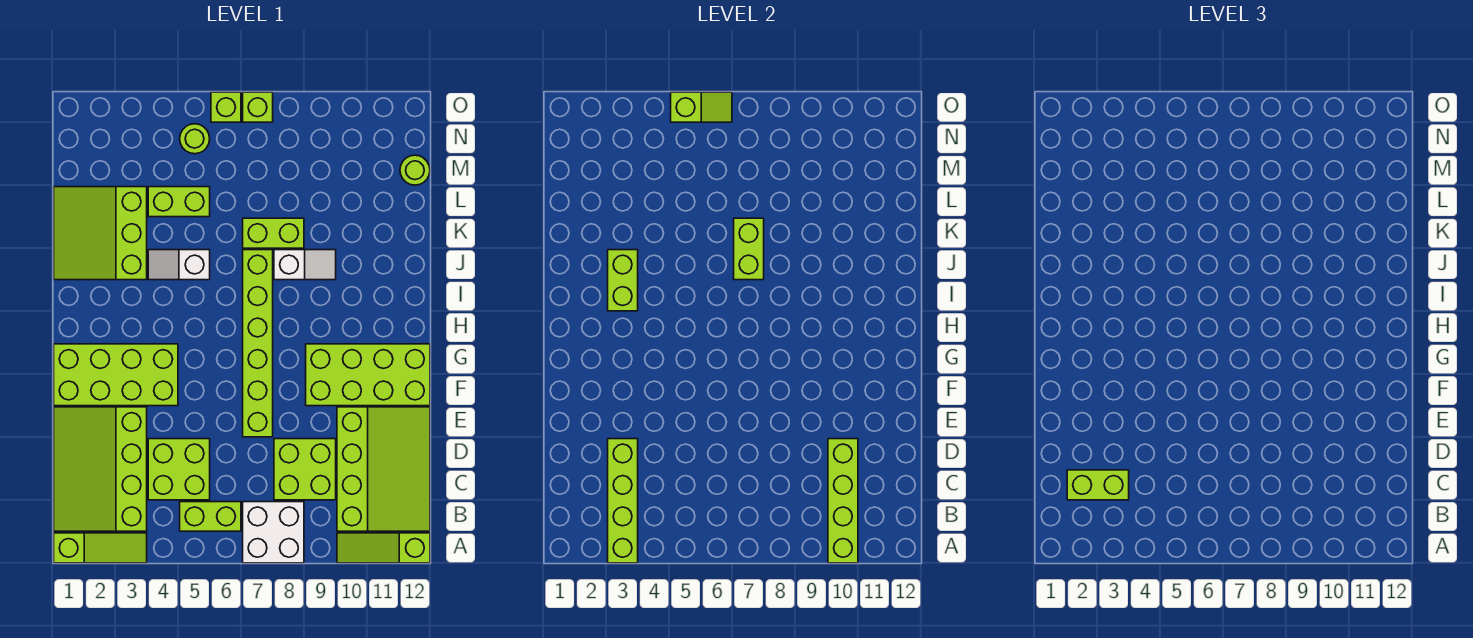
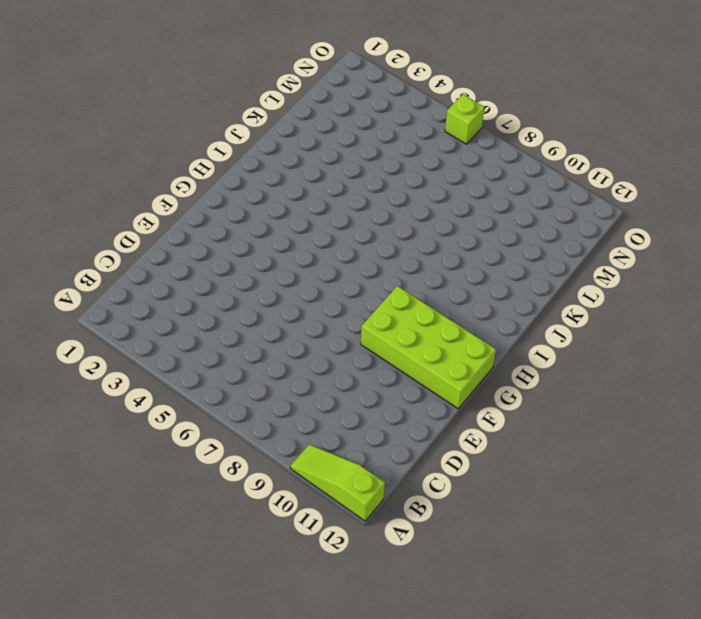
none -> lime 1x3 slope [54,533,147,563]
none -> white 2x2 brick [243,502,304,563]
none -> lime 3x4 slope [54,407,147,531]

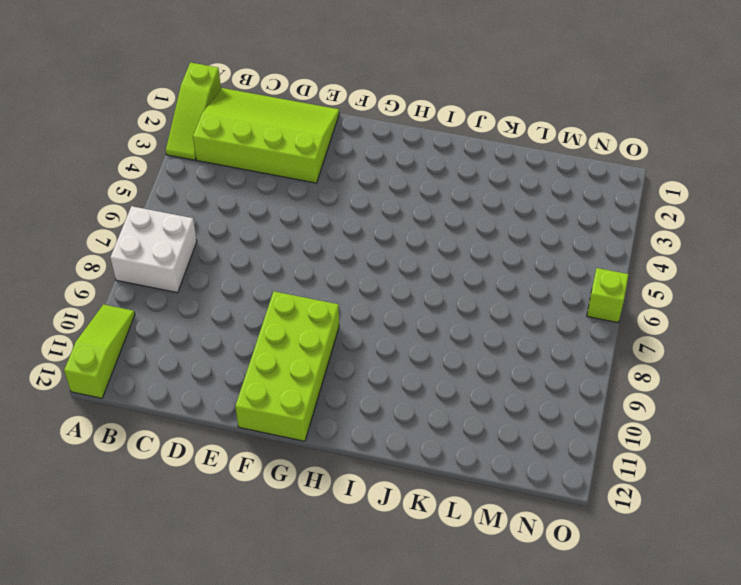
none -> lime 1x2 brick [180,502,241,531]
none -> lime 3x4 slope [337,407,430,531]
none -> lime 2x2 brick [148,439,210,500]

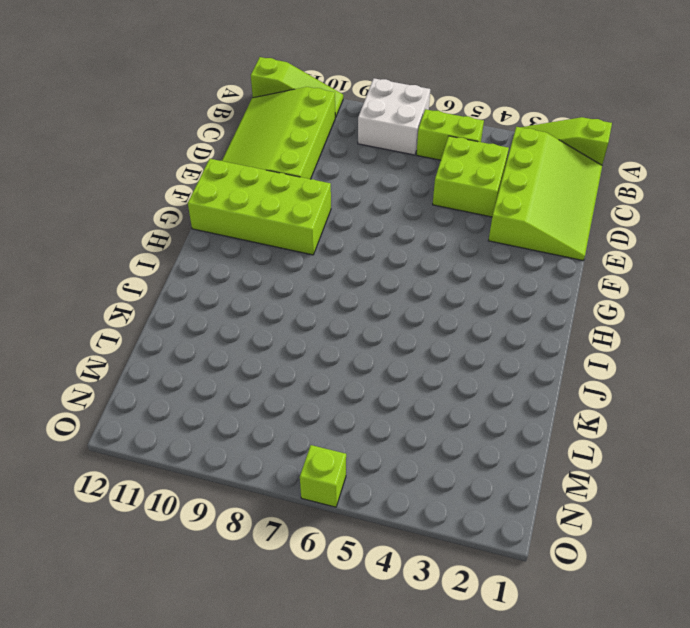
none -> lime 2x2 brick [274,439,336,500]
none -> lime 1x6 brick [243,250,273,437]
none -> lime 2x4 brick [54,344,178,406]

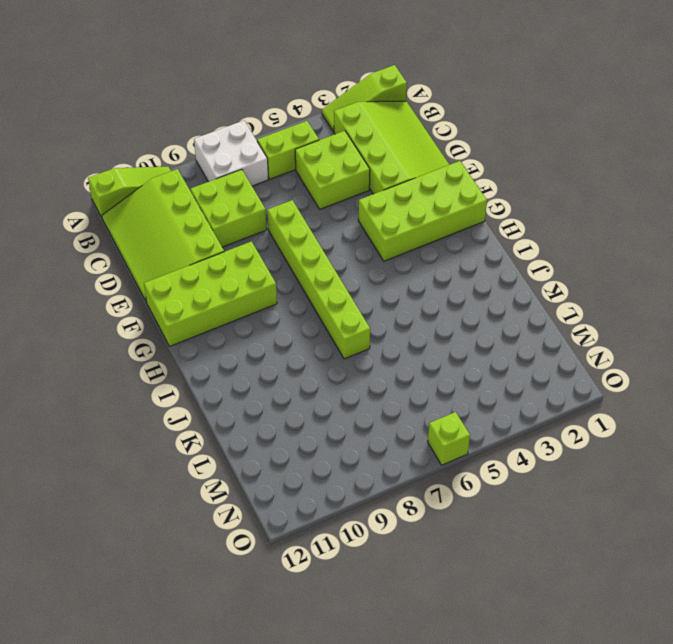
none -> lime 3x3 slope [54,187,147,280]
none -> white 1x2 slope [148,250,210,280]
none -> white 1x2 slope [274,250,336,280]

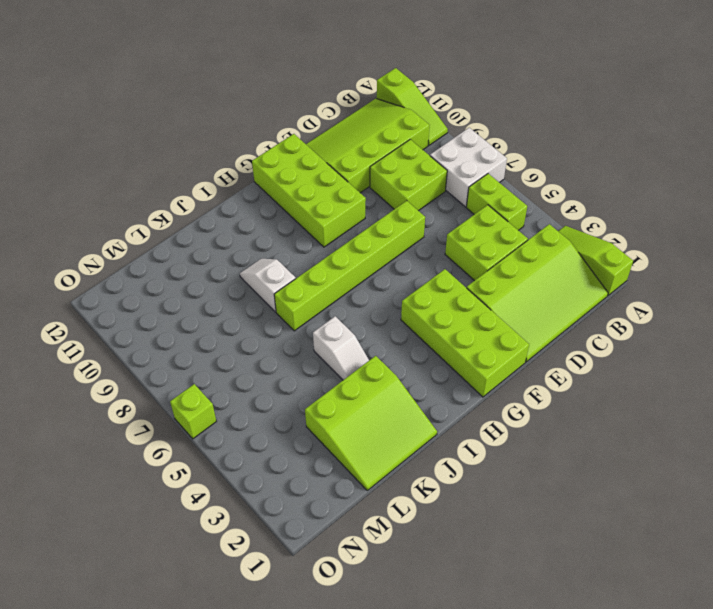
none -> lime 1x2 brick [243,218,304,248]
none -> lime 1x2 brick [148,187,210,217]
none -> lime 1x1 round brick [400,155,430,185]

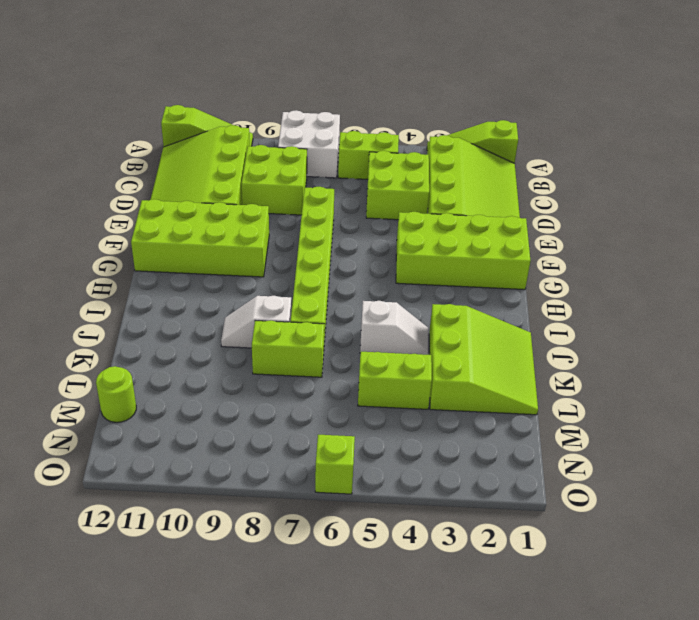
none -> lime 1x1 round brick [180,124,210,154]
none -> lime 1x1 brick [243,92,273,122]
none -> lime 1x4 brick [608,439,638,563]

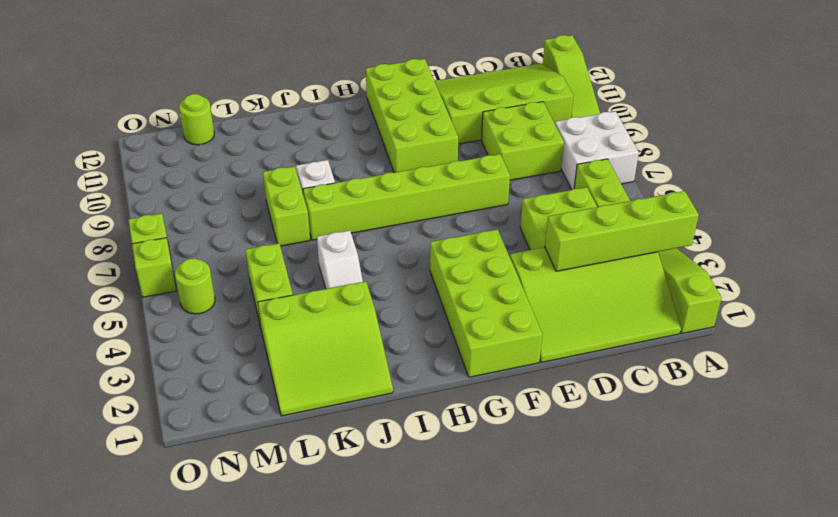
none -> lime 1x4 brick [828,439,858,563]
none -> lime 1x2 brick [608,250,638,311]
none -> lime 1x2 brick [734,218,764,280]

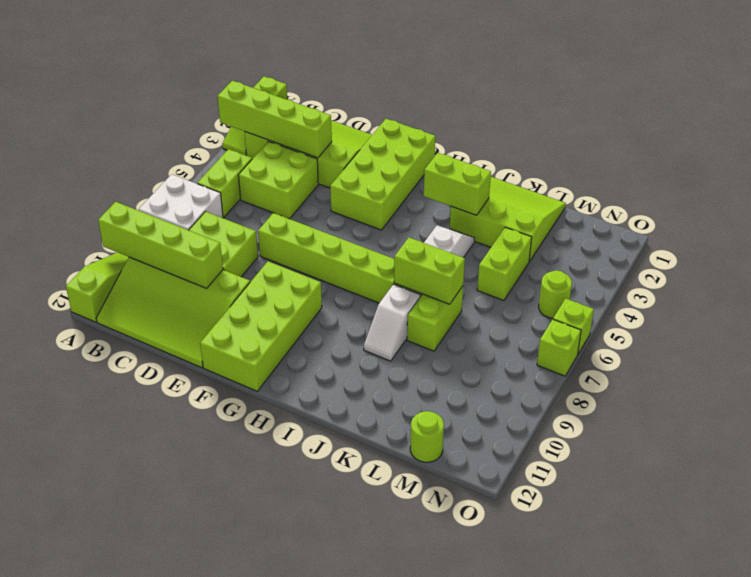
none -> lime 1x2 slope [671,92,732,122]
none -> lime 1x2 brick [1067,470,1129,500]

